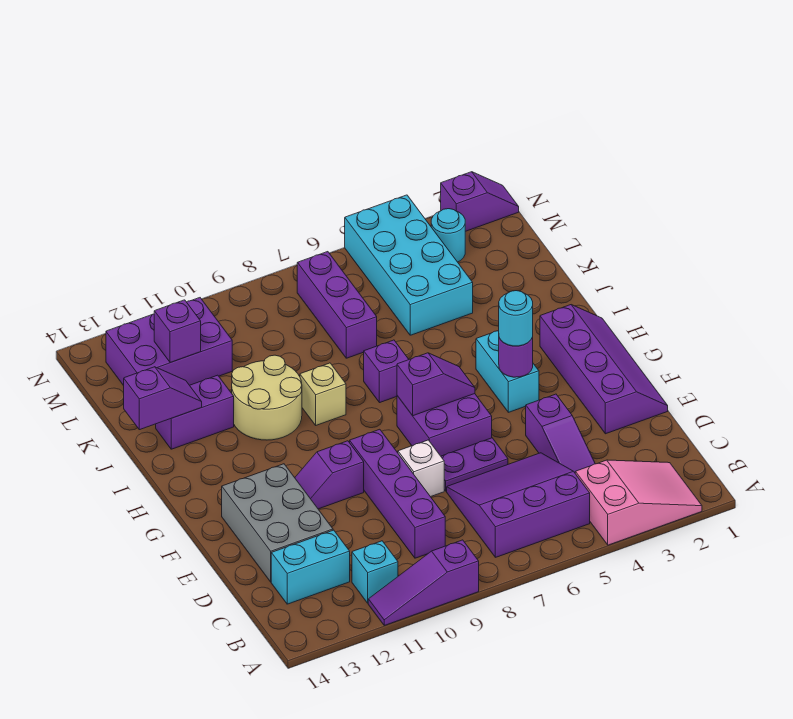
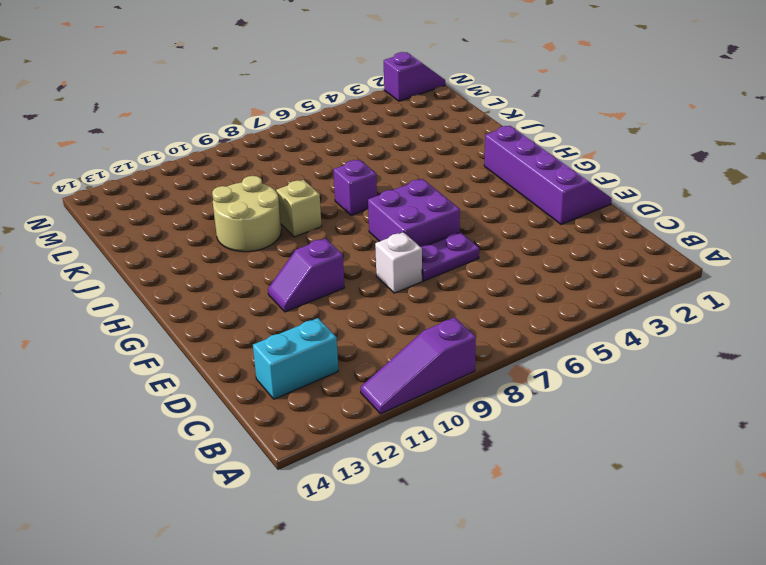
none -> pink 2x3 slope [575,460,702,545]
none -> purple 3x3 slope [447,453,590,557]
none -> cyan 1x1 brick [352,541,398,603]

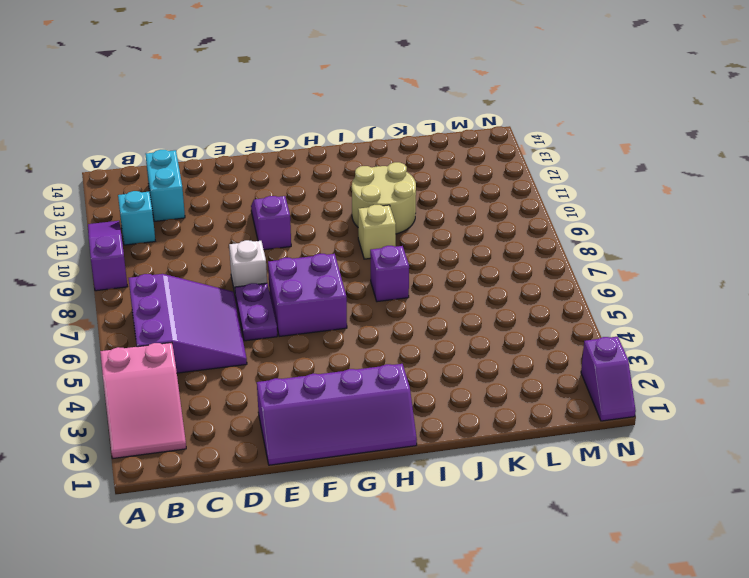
none -> purple 1x3 slope [526,394,595,473]
none -> purple 1x4 brick [350,429,445,558]
none -> grey 2x3 brick [222,464,333,582]

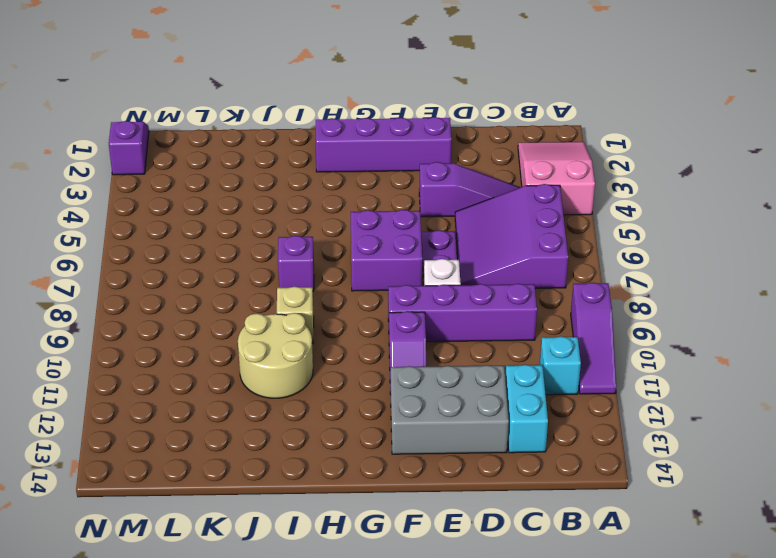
none -> cyan 1x2 brick [476,331,539,412]
none -> purple 1x2 brick [156,375,234,449]
none -> cyan 2x4 brick [345,195,473,335]

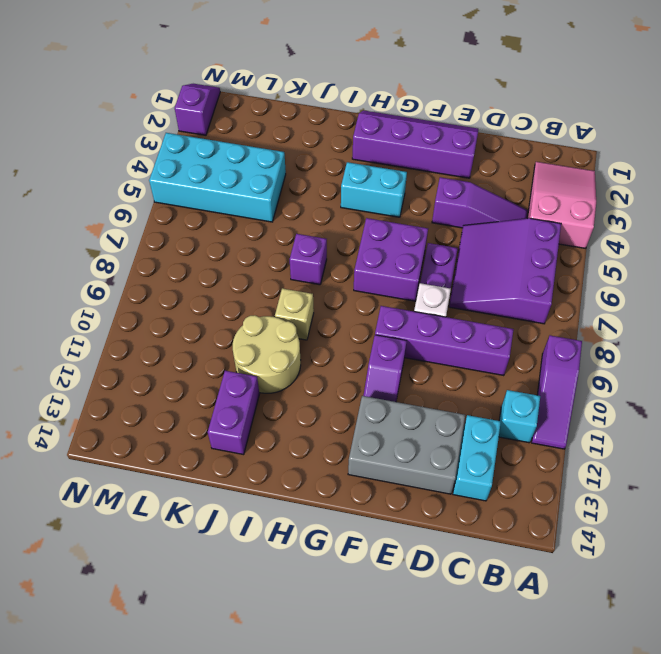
none -> purple 1x3 brick [297,252,377,358]
none -> purple 2x3 brick [106,298,232,386]
none -> cyan 1x1 round brick [431,209,465,262]

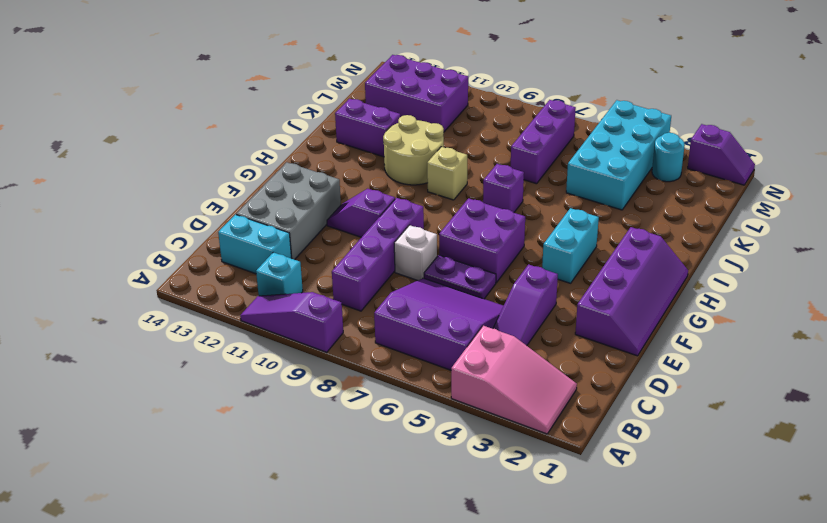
none -> purple 1x1 round brick [499,337,533,377]
none -> purple 1x2 slope [397,353,475,416]
none -> purple 1x2 slope [124,367,202,430]

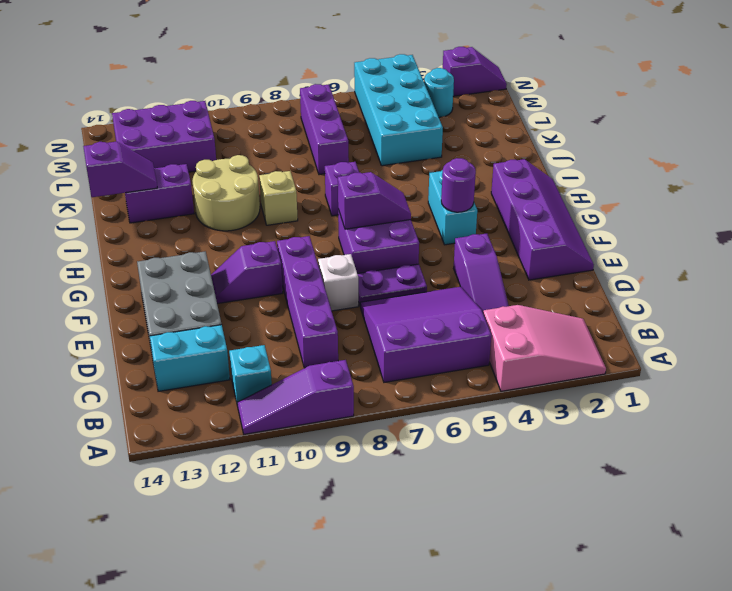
none -> purple 1x1 brick [154,300,201,363]
none -> cyan 1x1 round brick [499,291,533,346]

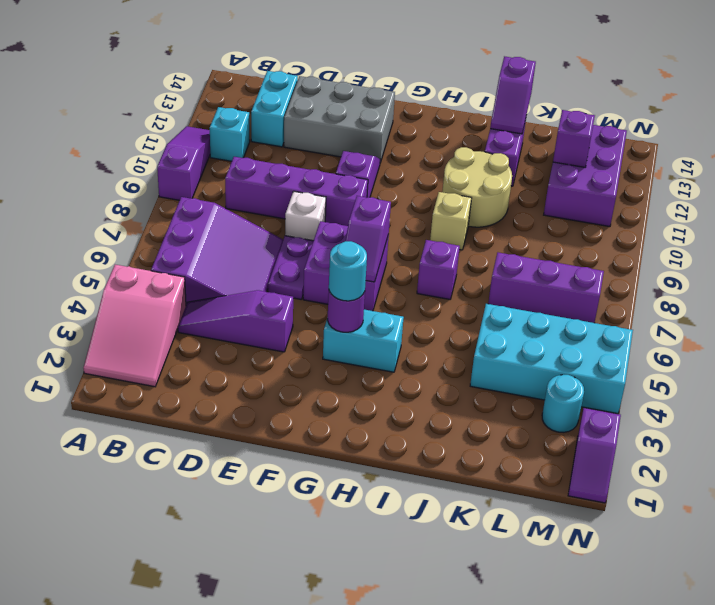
none -> purple 2x4 slope [540,305,668,434]

